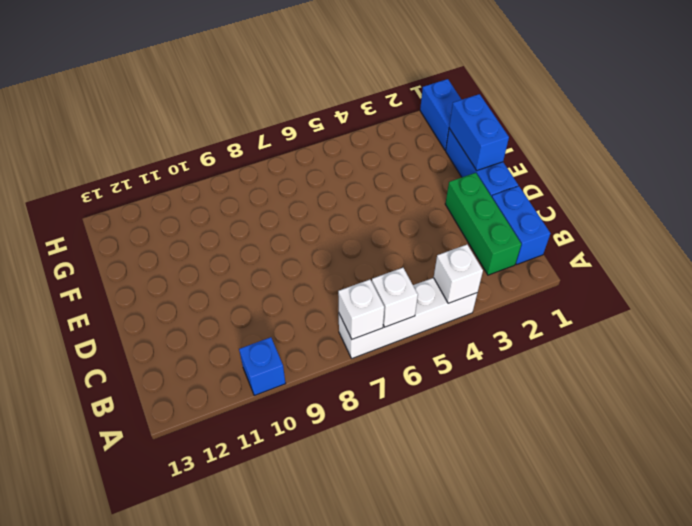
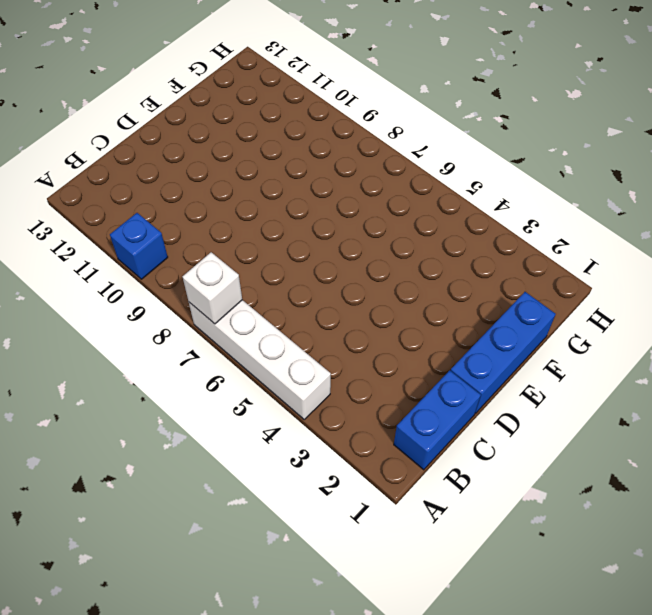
none -> green 1x3 brick [445,173,521,275]
none -> blue 1x2 brick [420,79,462,150]

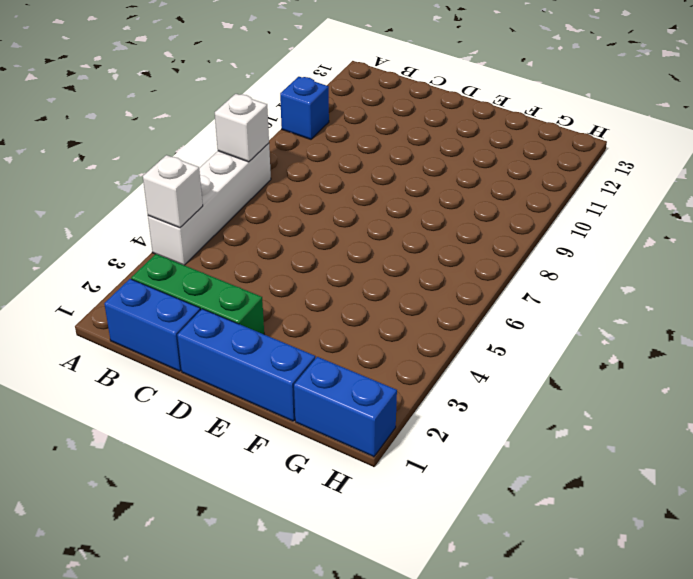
none -> white 1x1 brick [372,268,418,327]
none -> blue 1x2 brick [449,94,509,171]

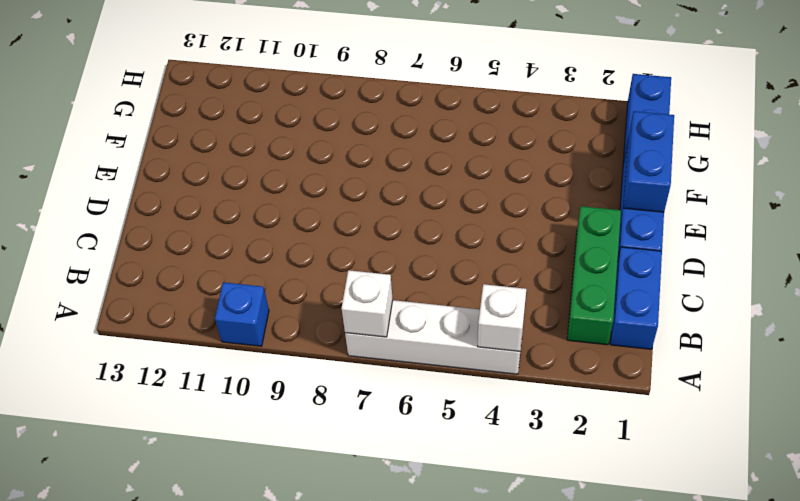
none -> white 1x1 brick [372,268,418,327]

